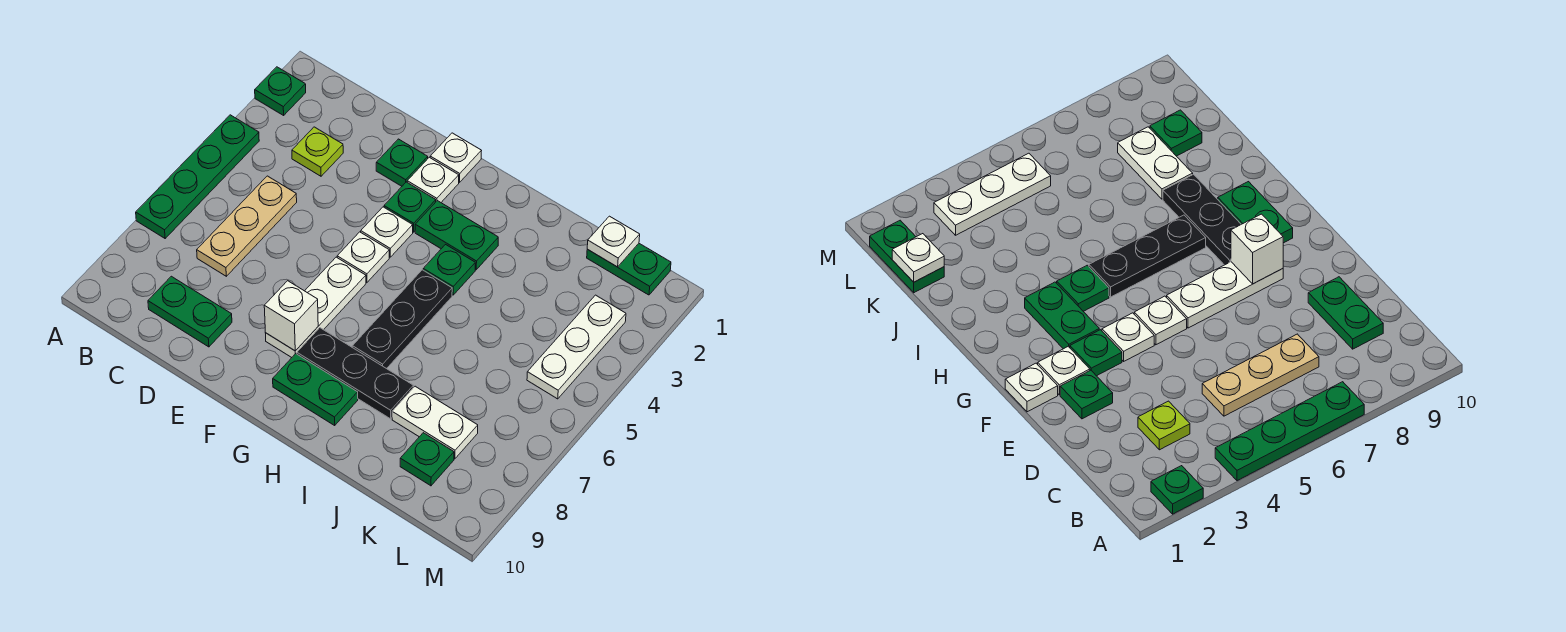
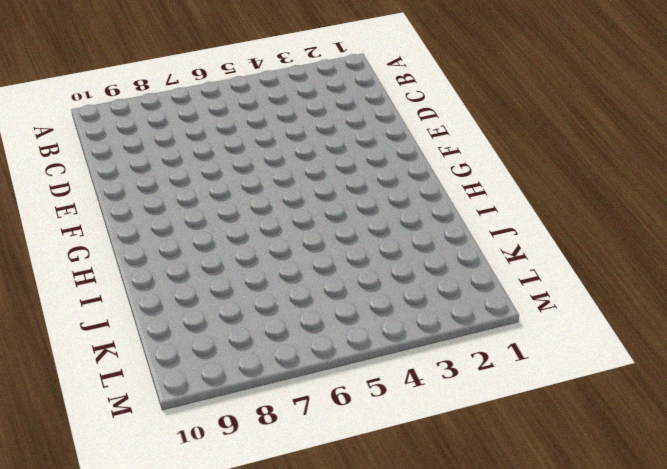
none -> green 1x1 plate [255,67,306,115]
none -> green 1x4 plate [136,115,259,238]
none -> lime 1x1 plate [292,127,343,176]

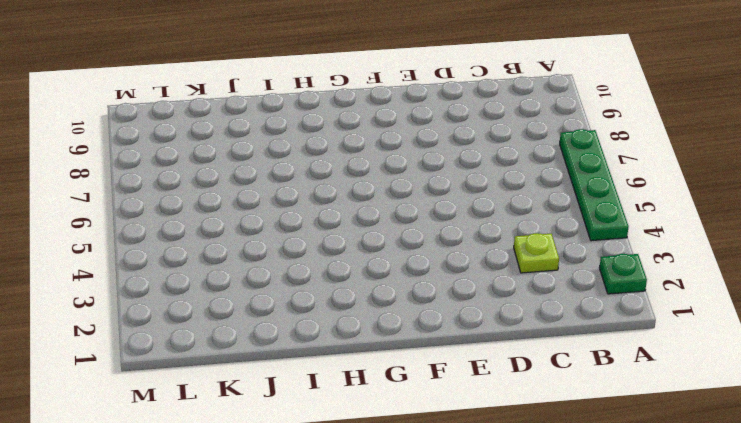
none -> tan 1x3 plate [197,176,297,276]
none -> green 1x2 plate [148,276,232,347]
none -> green 1x1 plate [376,139,428,186]

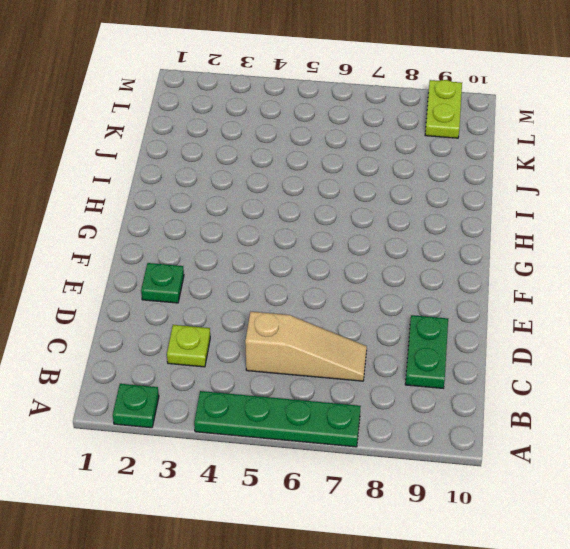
tan 1x3 slope [245,312,367,381] -> tan 1x3 plate [197,176,297,276]
lime 1x2 plate [425,80,462,138] -> none
none -> white 1x1 plate [430,133,481,182]
none -> white 1x1 plate [407,157,459,202]
none -> green 1x1 plate [384,182,436,232]

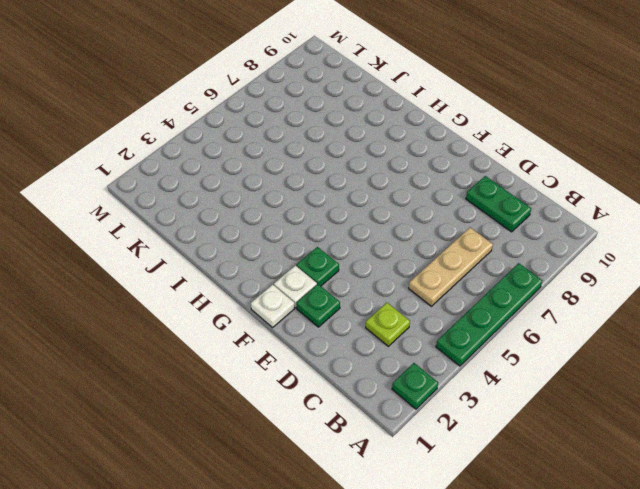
none -> white 1x1 plate [361,207,413,257]
none -> white 1x1 plate [337,232,389,282]
none -> white 1x3 plate [266,257,366,357]

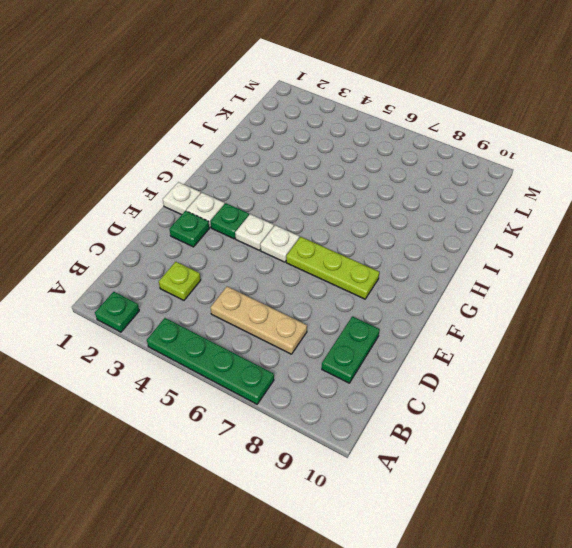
lime 1x3 plate [286,237,379,299] -> white 1x3 plate [266,257,366,357]
none -> green 1x2 plate [415,201,498,270]
none -> black 1x3 plate [297,328,413,419]
none -> green 1x2 plate [273,354,358,425]

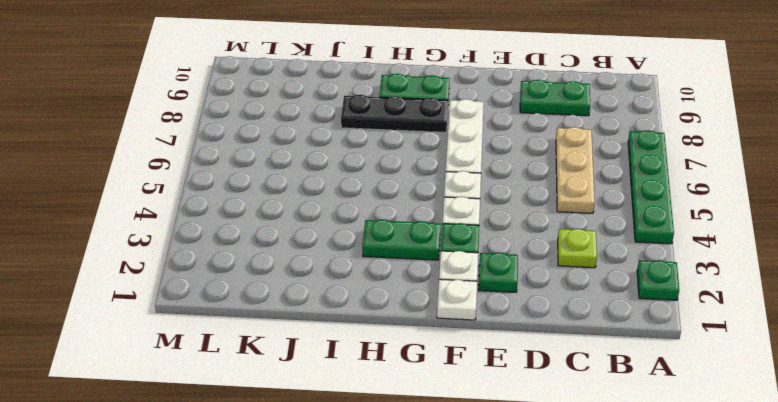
none -> green 1x1 plate [423,245,475,295]
none -> black 1x3 plate [352,270,452,369]
none -> white 1x2 plate [392,386,478,459]

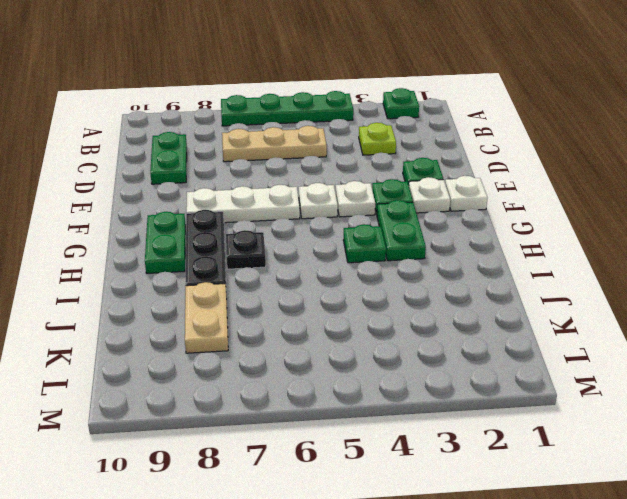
black 1x1 plate [226,230,266,269] -> black 1x3 plate [352,270,452,369]
tan 1x2 plate [185,282,228,353] -> white 1x2 plate [392,386,478,459]
none -> green 1x2 plate [587,244,671,295]
none -> green 1x1 plate [400,433,454,486]
none -> white 1x3 plate [527,295,626,399]

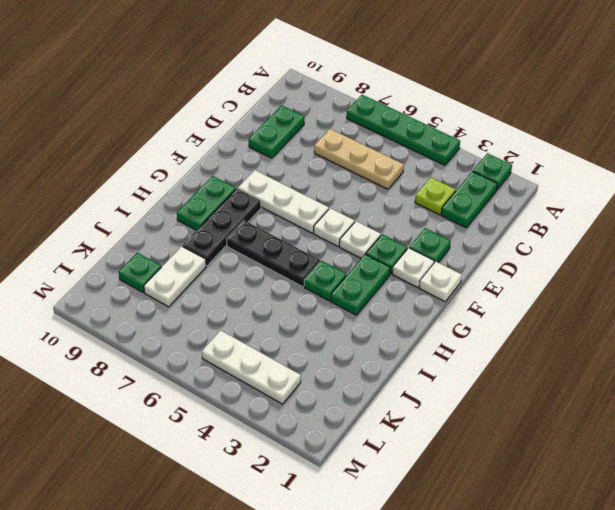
green 1x2 plate [441,171,497,228] -> green 1x2 plate moved to [587,244,671,295]
none -> white 1x1 brick [264,281,318,351]
none -> white 1x1 plate [587,216,640,267]

